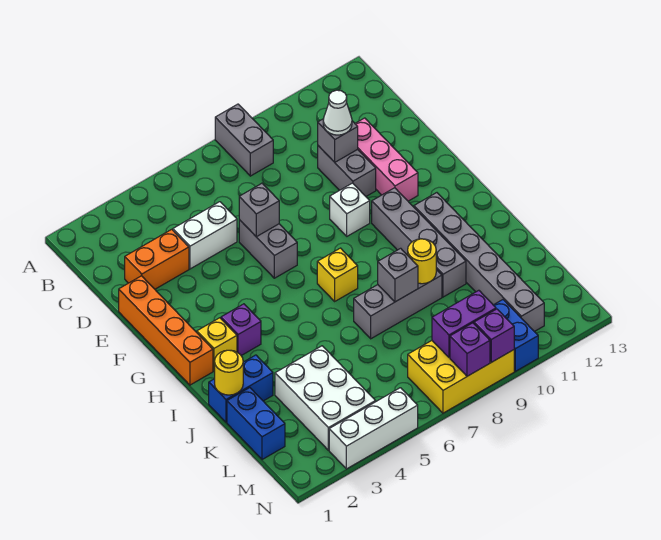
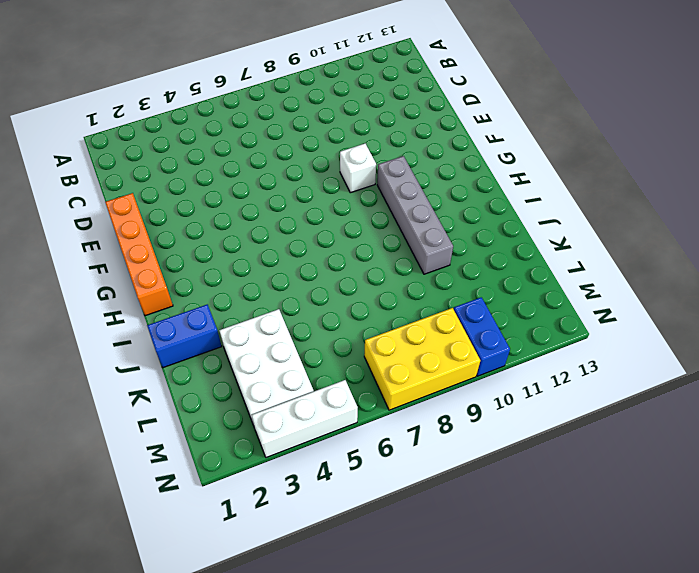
none -> grey 1x2 brick [215,104,273,176]
none -> orange 1x2 brick [125,229,189,289]
none -> white 1x2 brick [173,202,237,269]

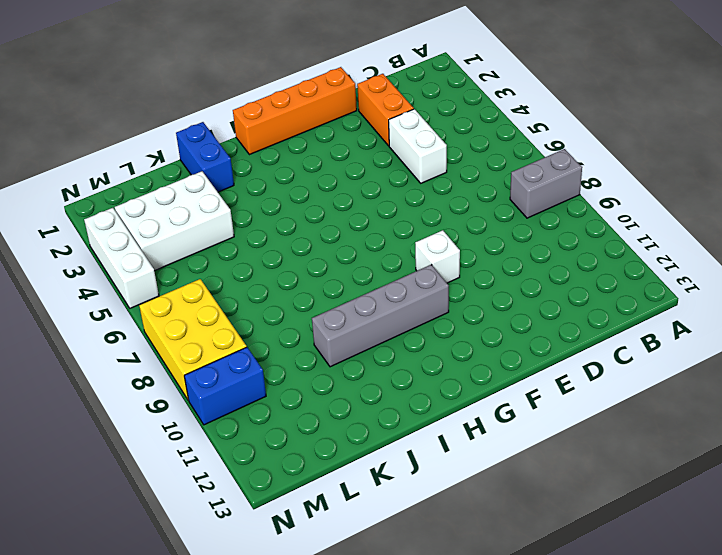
none -> grey 1x2 brick [318,146,376,196]
none -> pink 1x3 brick [355,118,418,201]
none -> grey 1x2 brick [239,220,297,278]

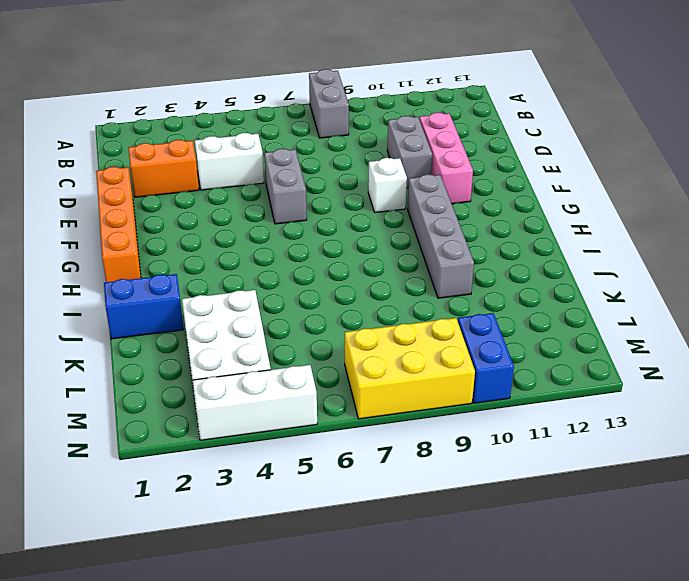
none -> yellow 1x1 brick [197,318,237,371]
none -> purple 1x1 brick [221,304,261,356]
none -> yellow 1x1 brick [317,248,358,301]

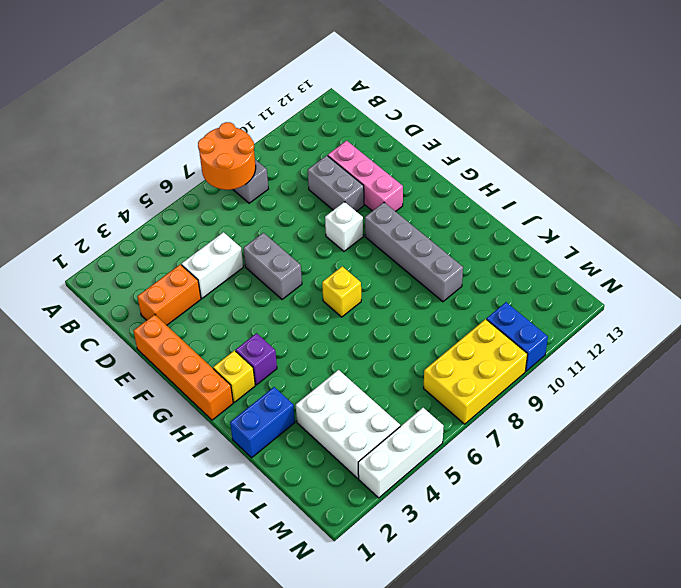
orange 2x2 round brick [198,122,256,190] -> none
none -> grey 1x6 brick [414,193,544,332]
none -> grey 1x3 brick [354,269,442,339]
none -> blue 1x2 brick [227,388,285,460]

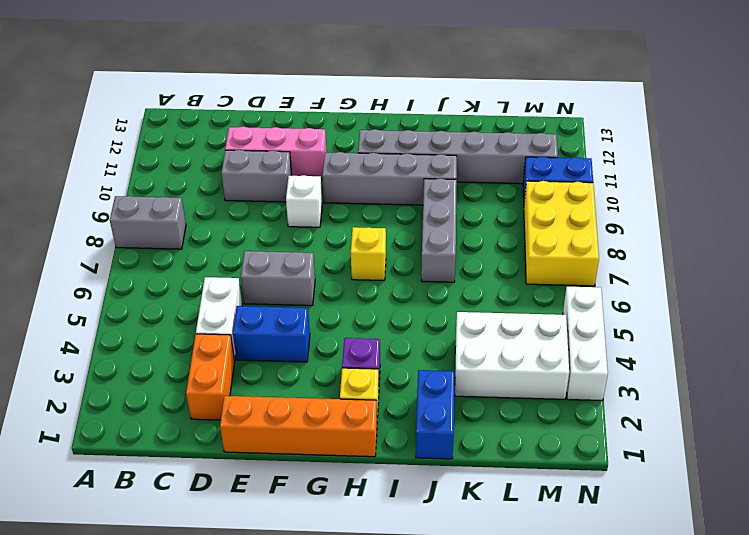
blue 1x2 brick [233,306,310,362] -> blue 1x2 brick moved to [227,388,285,460]
none -> grey 1x1 brick [318,119,358,162]
none -> grey 1x1 brick [239,183,279,237]
none -> yellow 1x1 round brick [215,350,243,395]

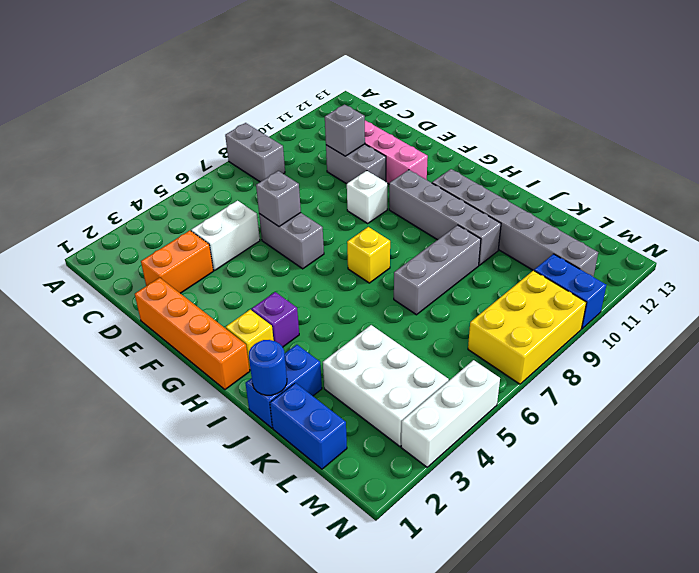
blue 1x1 round brick [249,340,287,395] -> yellow 1x1 round brick [215,350,243,395]
none -> grey 1x1 brick [378,248,418,302]
none -> yellow 1x1 round brick [408,239,436,284]
none -> purple 1x2 brick [432,290,496,358]

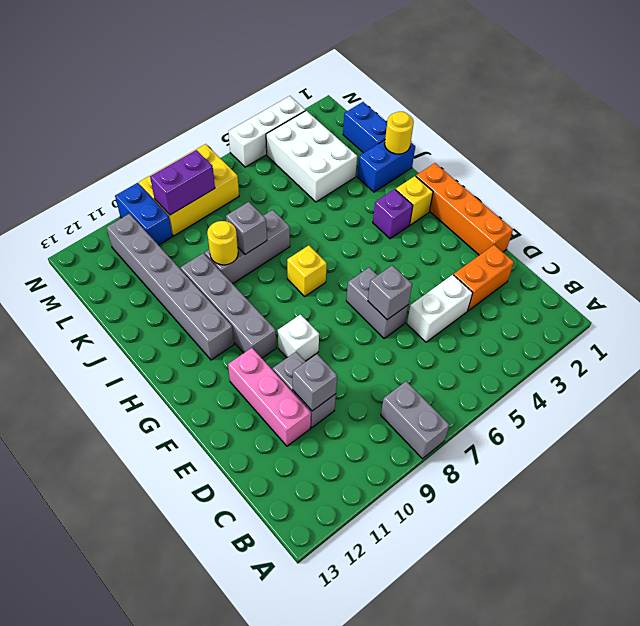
none -> purple 1x1 brick [450,323,490,376]
none -> purple 1x1 brick [474,309,514,362]
none -> white 1x1 cone [323,90,352,135]

